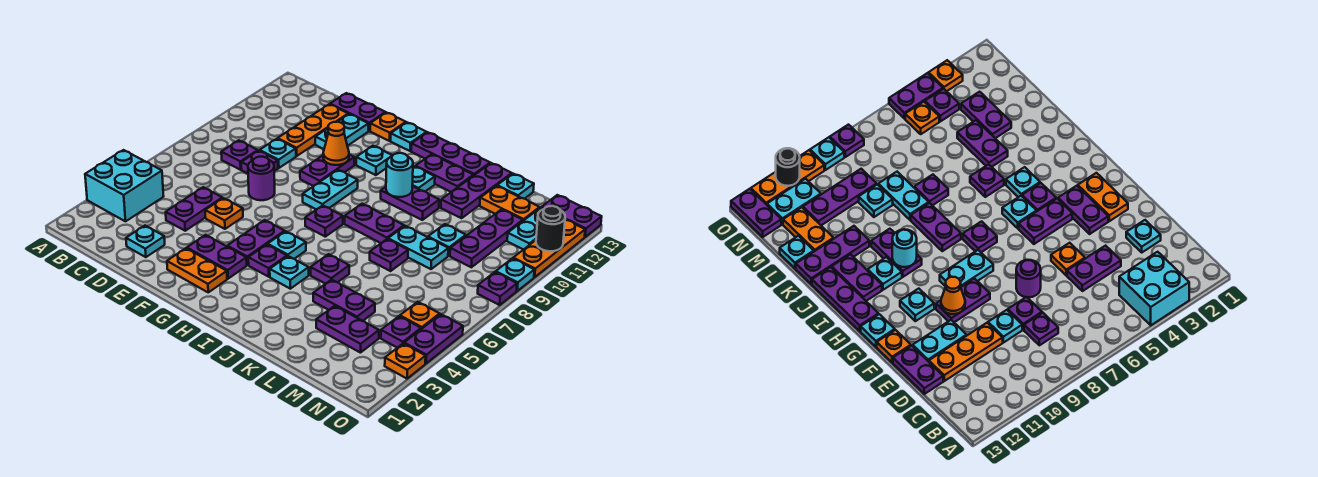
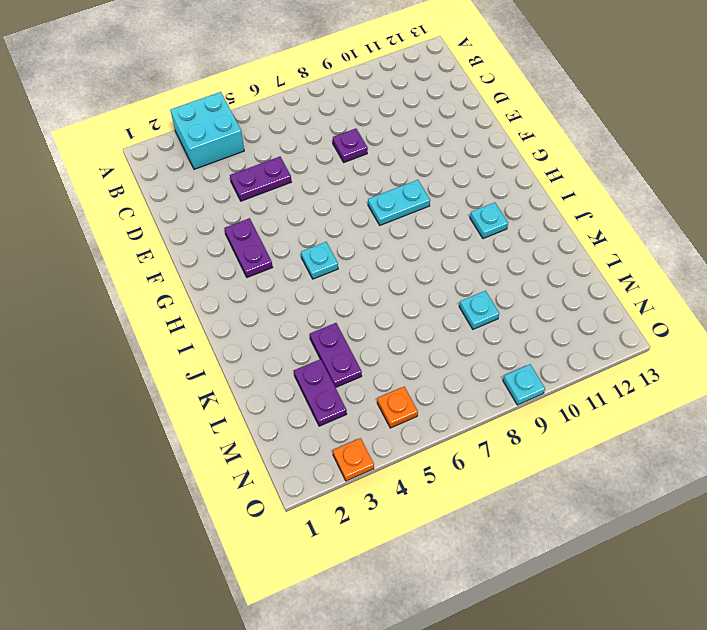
none -> purple 1x1 plate [221,140,258,170]
none -> cyan 1x1 plate [126,226,165,257]
none -> cyan 1x1 plate [260,139,296,168]
none -> orange 1x3 plate [278,104,348,156]

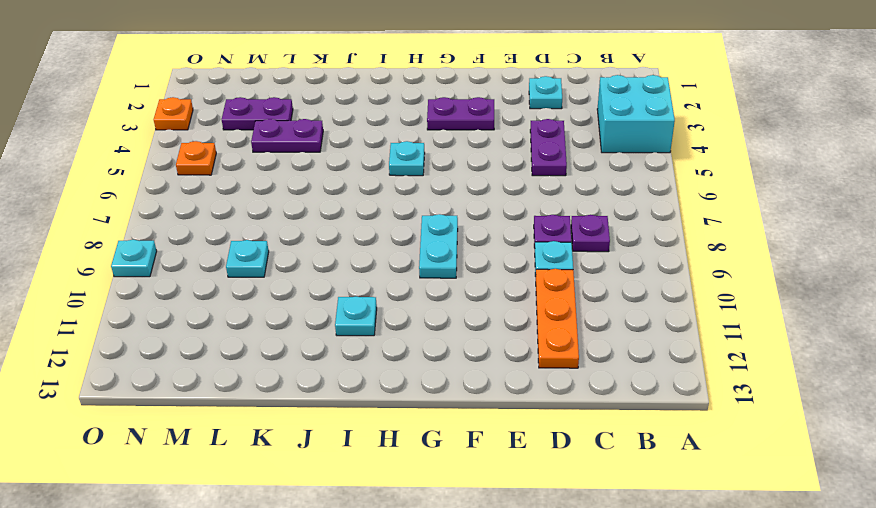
none -> purple 1x2 plate [330,93,385,131]
none -> orange 1x1 plate [205,198,243,229]
none -> purple 1x1 round brick [248,157,275,200]
none -> cyan 1x2 plate [315,114,368,149]

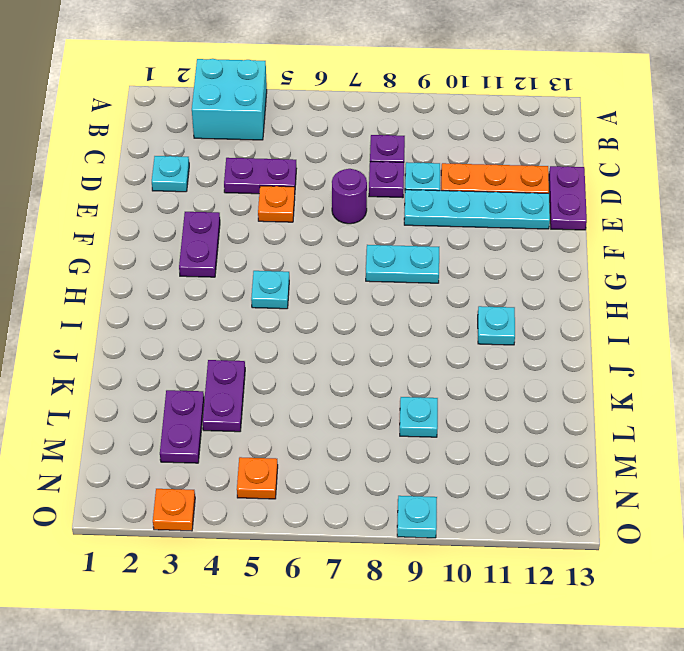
cyan 1x4 plate [404,190,550,229] -> cyan 1x2 plate [315,114,368,149]
none -> orange 1x2 plate [167,248,227,292]
none -> purple 1x2 plate [300,155,354,186]
none -> orange 1x1 plate [370,112,406,141]
none -> purple 1x2 plate [227,220,285,265]

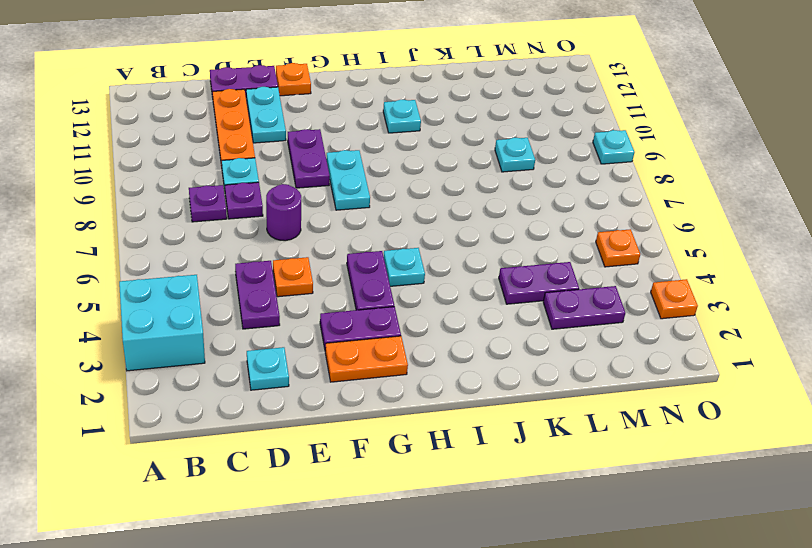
none -> cyan 1x1 plate [356,146,393,175]
none -> cyan 1x1 plate [391,122,427,151]
none -> purple 1x1 plate [248,244,287,277]
none -> purple 1x1 plate [305,205,343,237]

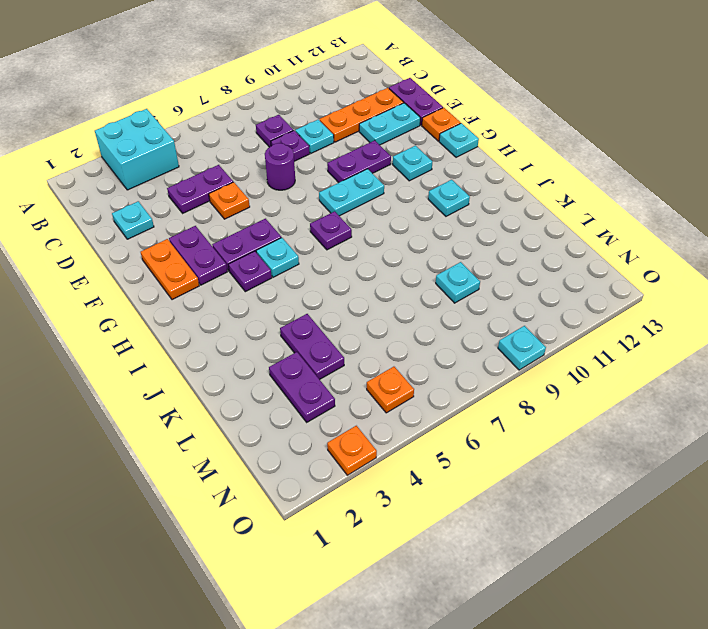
none -> purple 1x3 plate [411,132,490,176]
none -> cyan 1x1 plate [270,256,309,289]
none -> purple 1x2 plate [345,204,404,243]
none -> purple 1x2 plate [381,186,439,220]

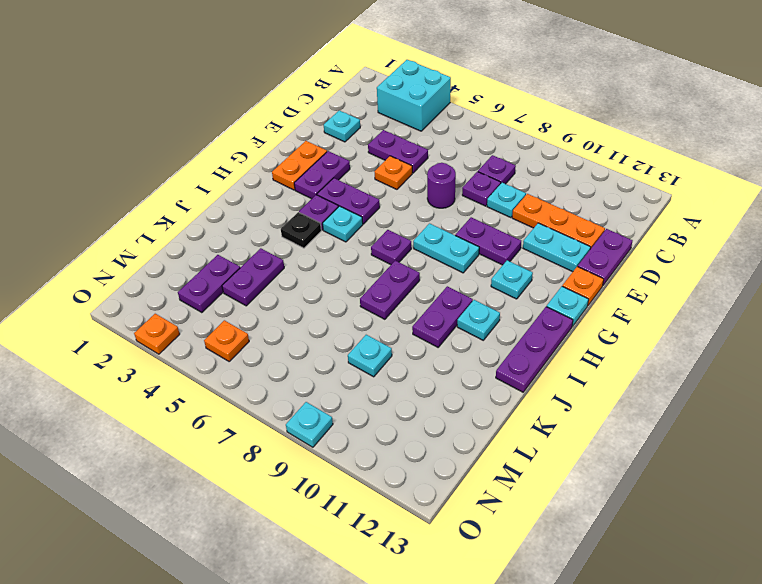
black 1x1 plate [281,212,321,248] -> cyan 1x1 plate [270,256,309,289]
none -> purple 1x2 plate [415,154,473,192]
none -> purple 1x1 plate [311,254,349,284]
none -> purple 1x1 plate [370,239,408,271]
none -> cyan 1x2 plate [388,226,448,269]

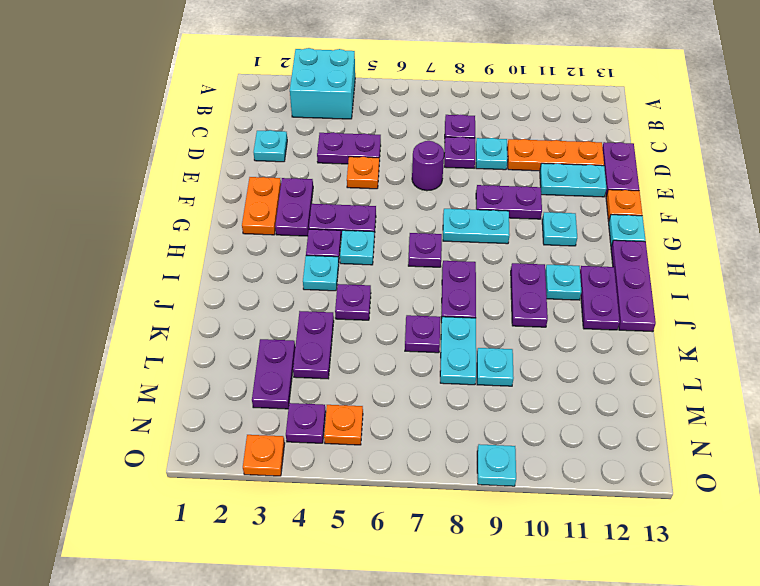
none -> purple 1x3 plate [441,163,512,218]
none -> orange 1x2 plate [480,186,540,221]
none -> cyan 1x1 plate [497,174,534,199]
none -> purple 1x3 plate [450,209,523,267]

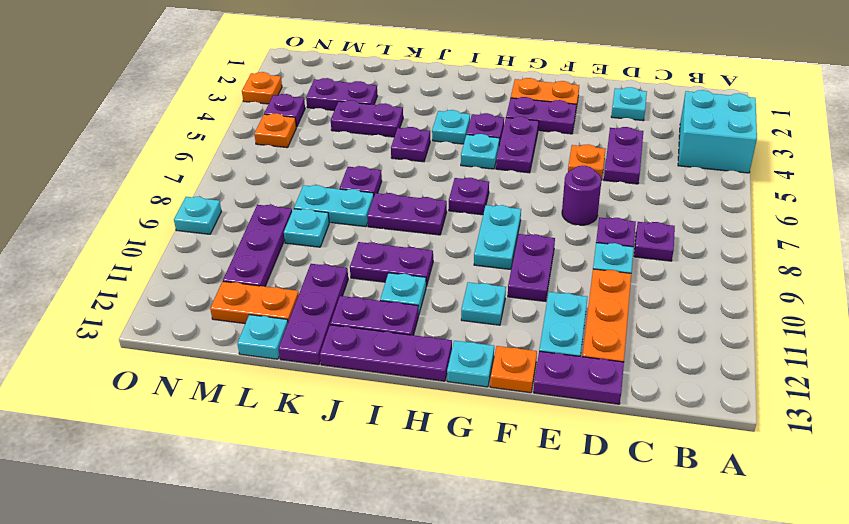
none -> cyan 1x2 plate [507,208,543,250]
none -> purple 1x2 plate [542,195,602,237]
none -> purple 1x2 plate [404,314,463,363]
none -> purple 1x1 plate [478,272,517,305]

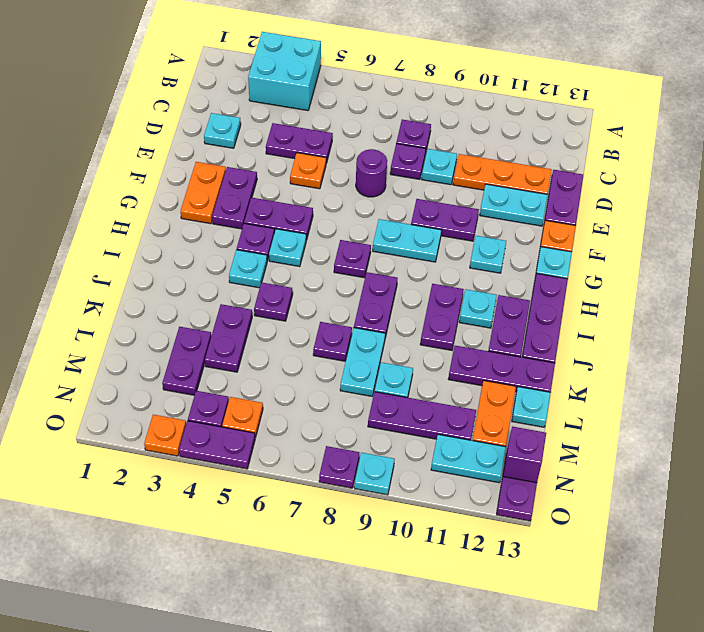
purple 1x1 brick [503,427,546,483] -> none
none -> orange 1x3 plate [513,220,585,277]
none -> orange 1x1 cone [323,122,349,165]
none -> cyan 1x1 round brick [386,153,413,197]
none -> black 1x1 round brick [536,206,565,251]

